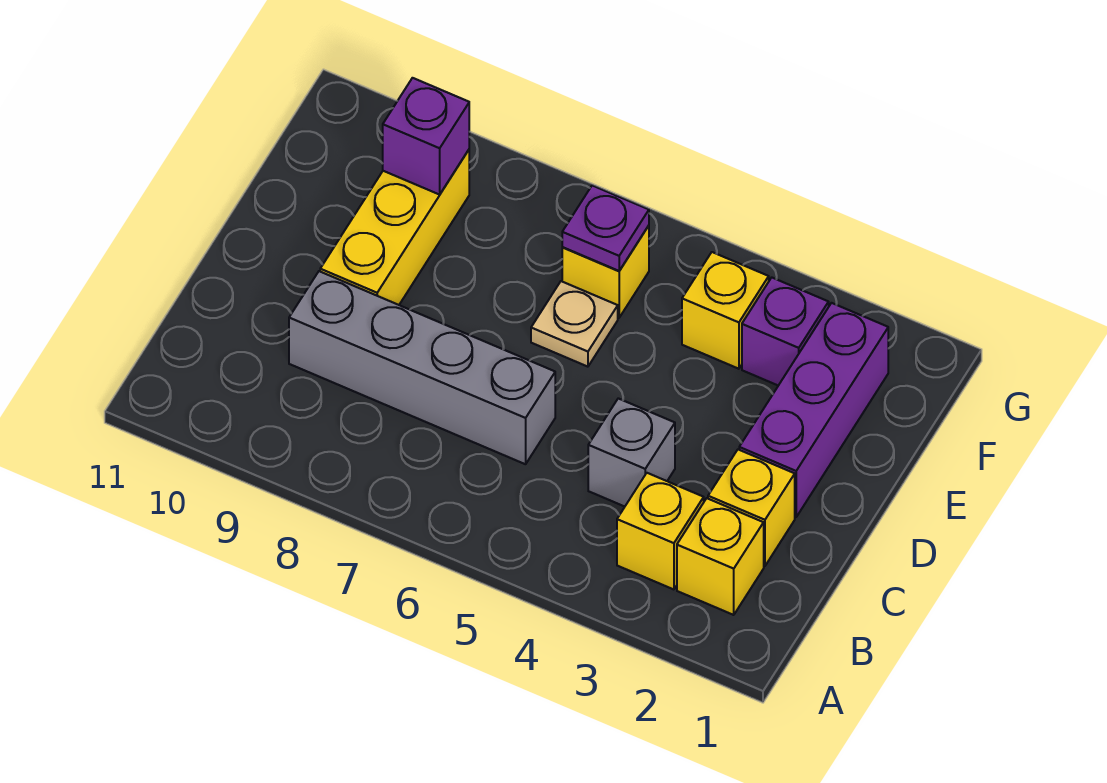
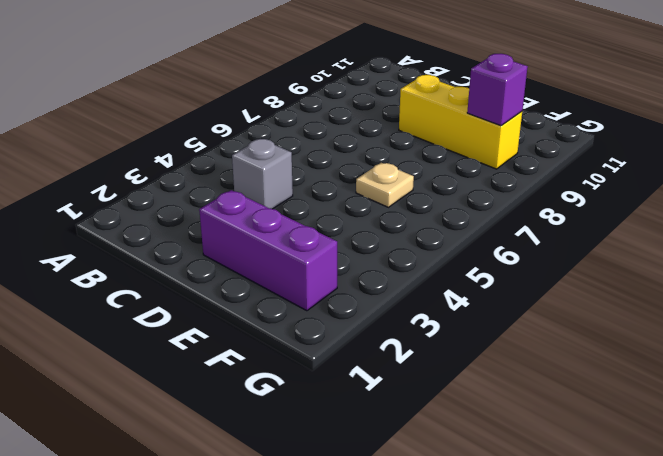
none -> yellow 1x1 brick [677,498,764,615]
none -> yellow 1x1 brick [617,473,704,589]
none -> yellow 1x1 brick [708,450,795,566]

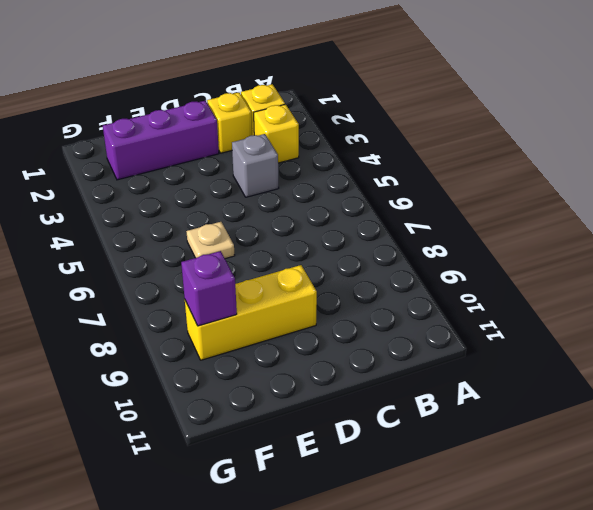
none -> grey 1x4 brick [289,271,555,464]
none -> purple 1x1 brick [742,278,829,386]
none -> yellow 1x1 brick [682,252,769,369]

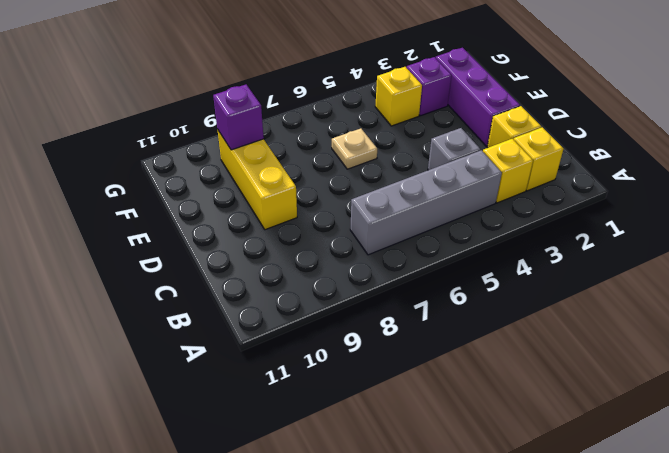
grey 1x4 brick [350,150,502,255] -> grey 1x4 brick moved to [289,271,555,464]
none -> yellow 1x1 brick [562,226,649,318]
none -> purple 1x1 plate [562,186,649,271]

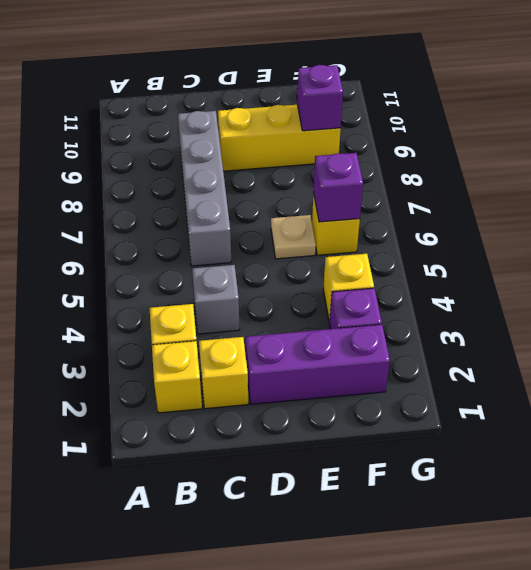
purple 1x1 brick [313,153,363,222] -> purple 1x1 plate [562,186,649,271]

